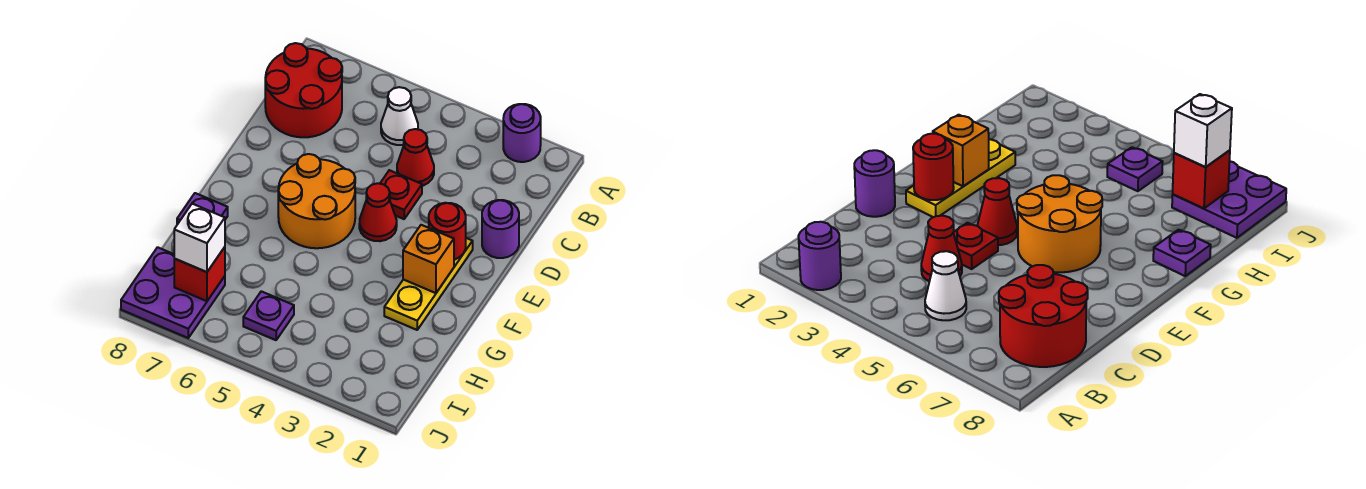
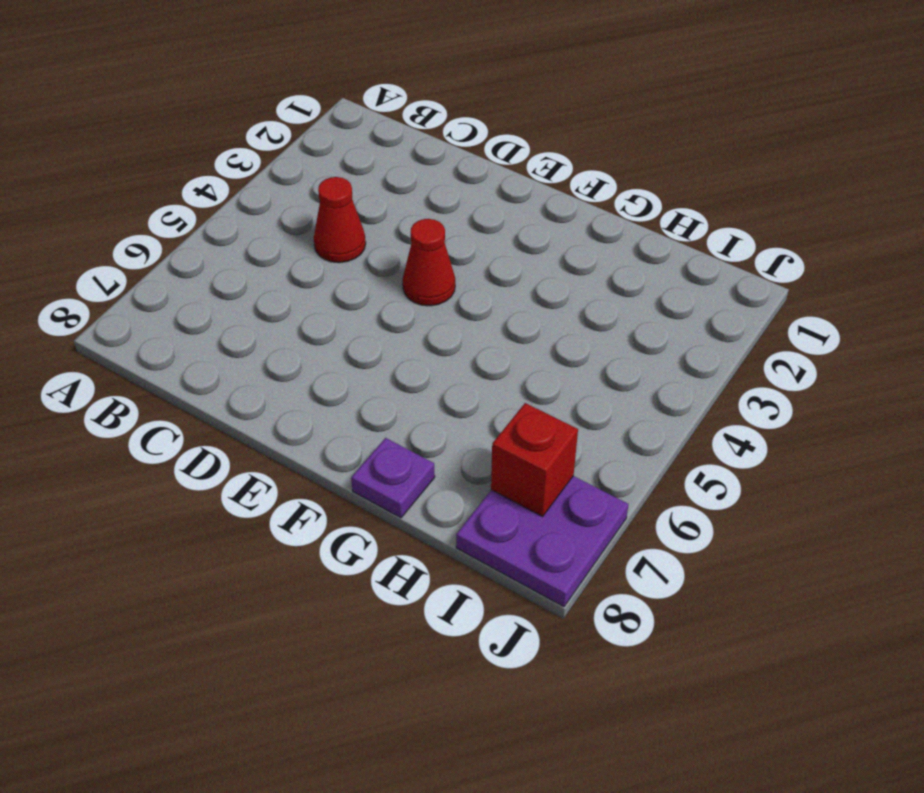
none -> purple 1x1 round brick [503,104,541,162]
none -> white 1x1 cone [381,87,418,145]
none -> red 2x2 round brick [265,43,342,137]

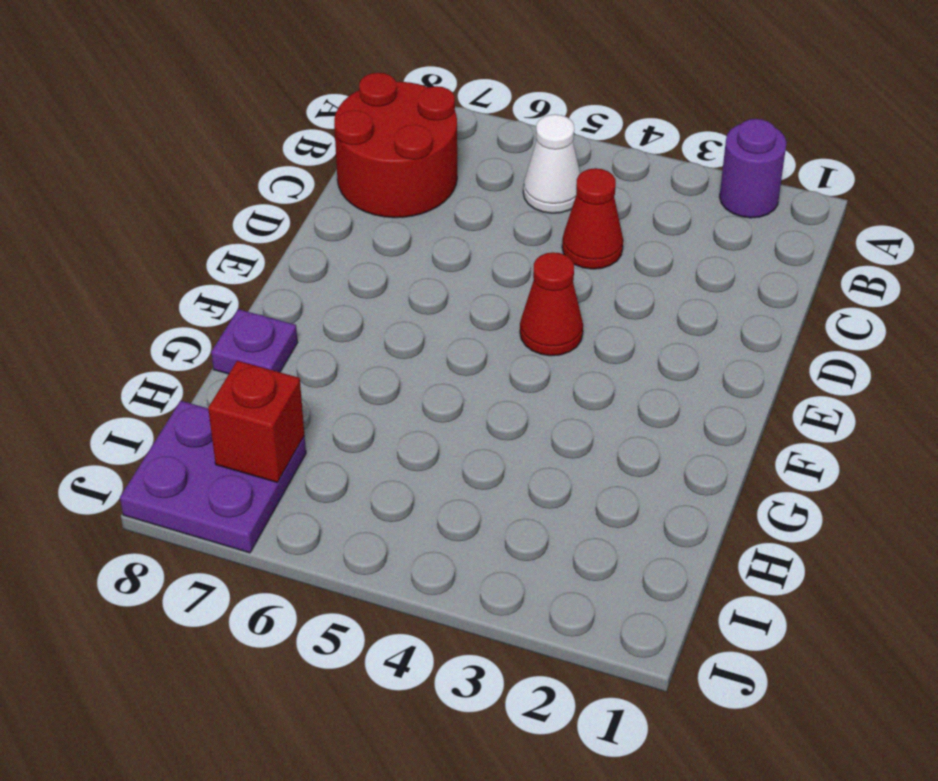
none -> purple 1x1 round brick [482,200,519,258]
none -> red 1x1 plate [380,170,422,219]
none -> yellow 1x3 plate [384,238,473,330]

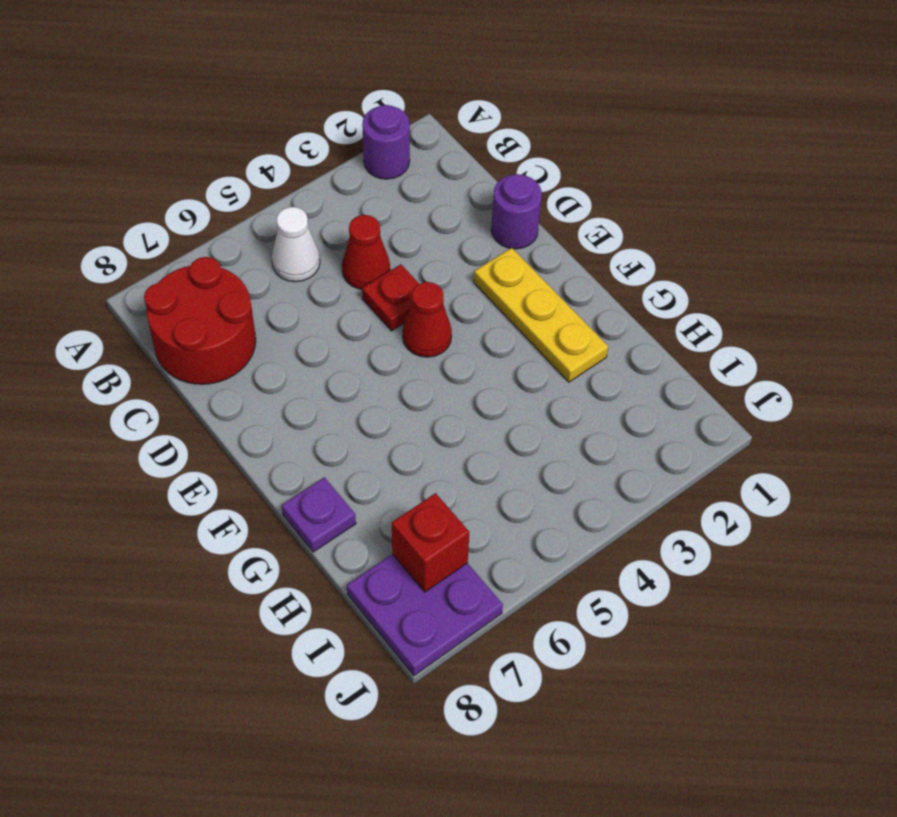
none -> orange 2x2 round brick [278,154,355,248]
none -> purple 1x1 plate [243,291,294,340]
none -> red 1x1 round brick [429,203,466,260]

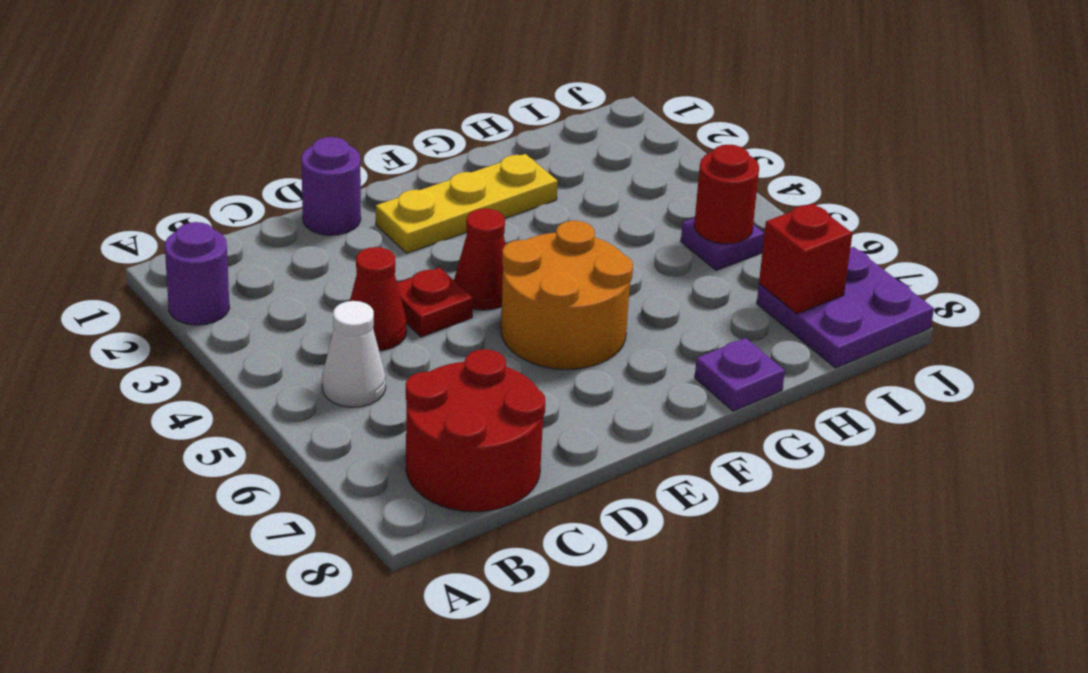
red 1x1 round brick [694,145,759,244] -> red 1x1 round brick moved to [429,203,466,260]
none -> orange 1x1 brick [403,225,454,293]
none -> white 1x1 brick [174,204,225,272]

